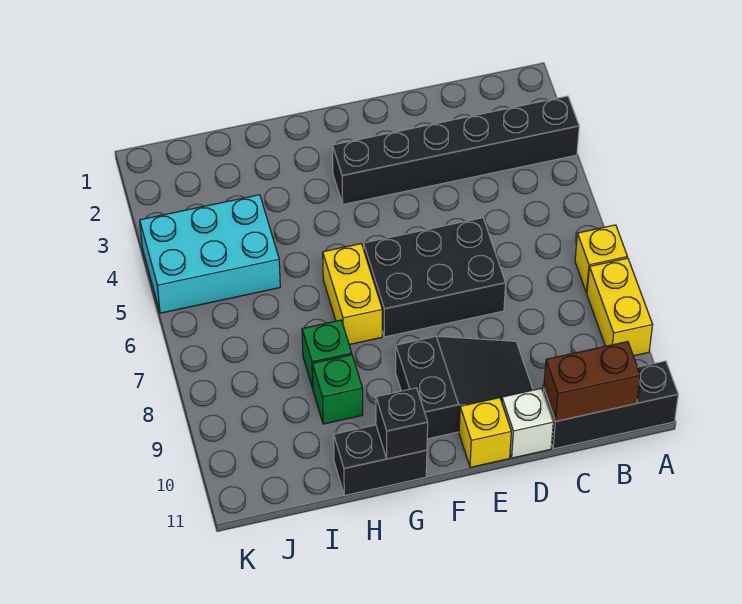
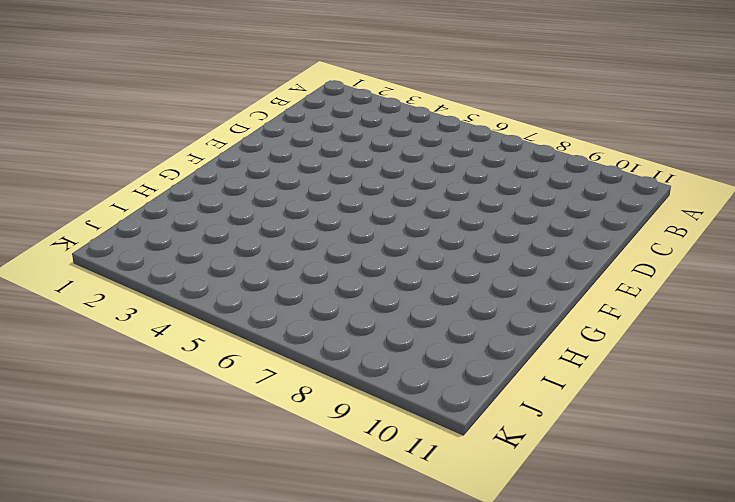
none -> black 1x6 brick [333,96,579,204]
none -> yellow 1x1 brick [575,225,627,293]
none -> yellow 1x2 brick [587,258,653,356]

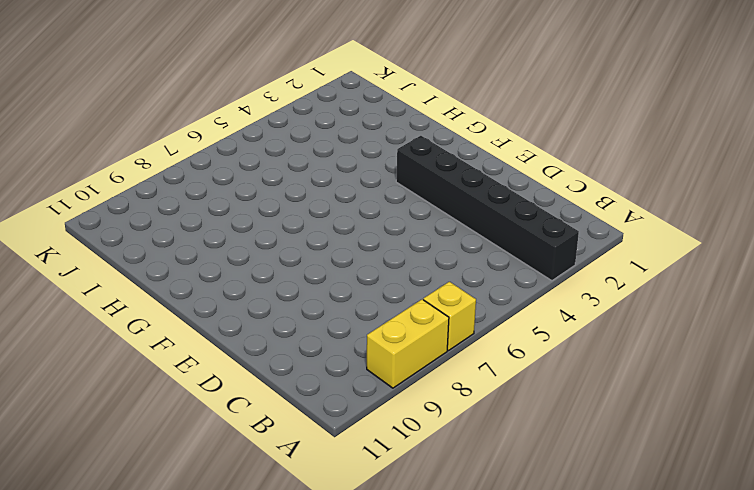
none -> black 1x3 brick [543,361,678,449]
none -> black 2x3 brick [364,218,506,337]
none -> black 2x3 slope [396,336,533,439]

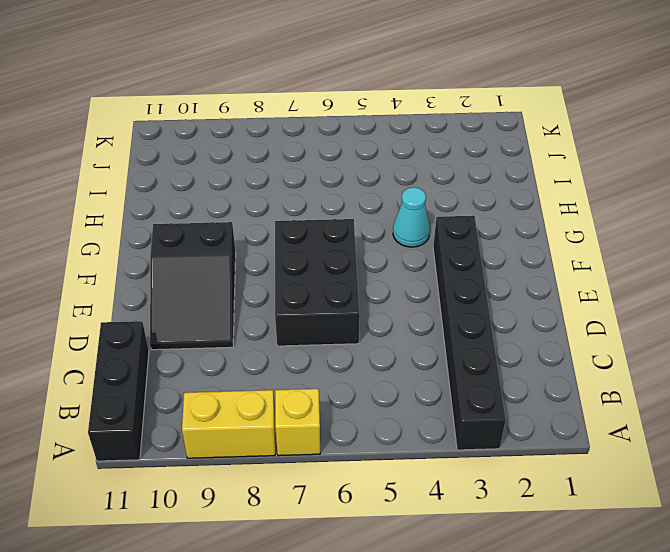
cyan 1x1 cone [393,187,430,247] -> none
none -> white 1x1 brick [502,388,553,458]
none -> yellow 1x1 brick [459,398,511,467]
none -> yellow 1x2 brick [323,244,382,345]

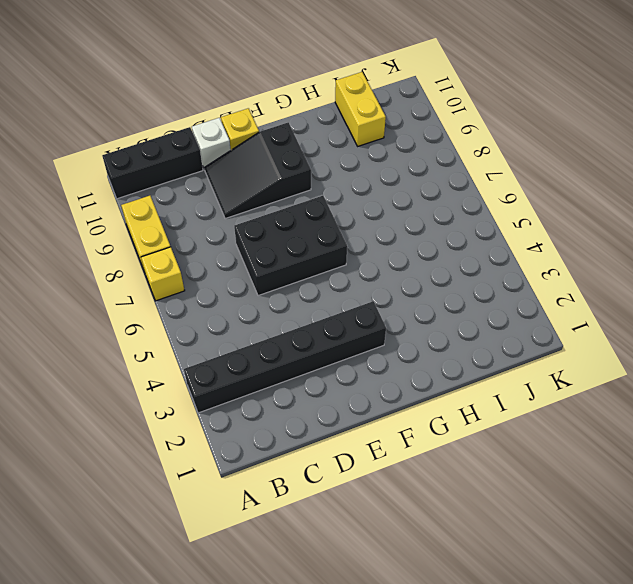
yellow 1x2 brick [335,72,386,146] -> yellow 1x2 brick moved to [323,244,382,345]
none -> black 1x2 brick [334,425,427,495]
none -> green 1x1 brick [302,320,352,388]
none -> green 1x1 brick [312,355,363,424]

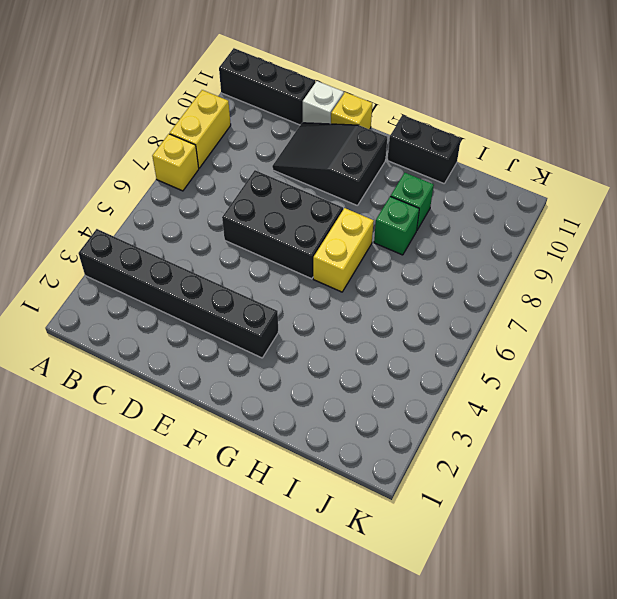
none -> cyan 2x3 brick [140,195,280,313]
none -> brown 1x2 brick [544,342,640,421]
none -> black 1x1 brick [376,388,428,459]

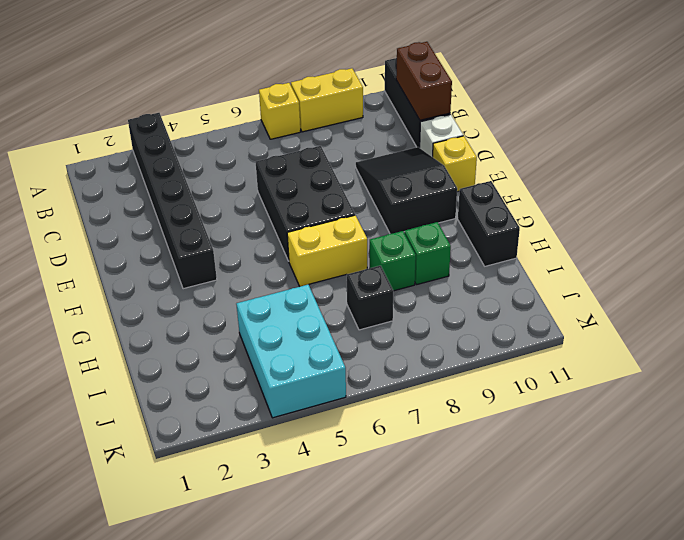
black 1x1 brick [346,266,393,330] -> black 1x1 brick moved to [376,388,428,459]

